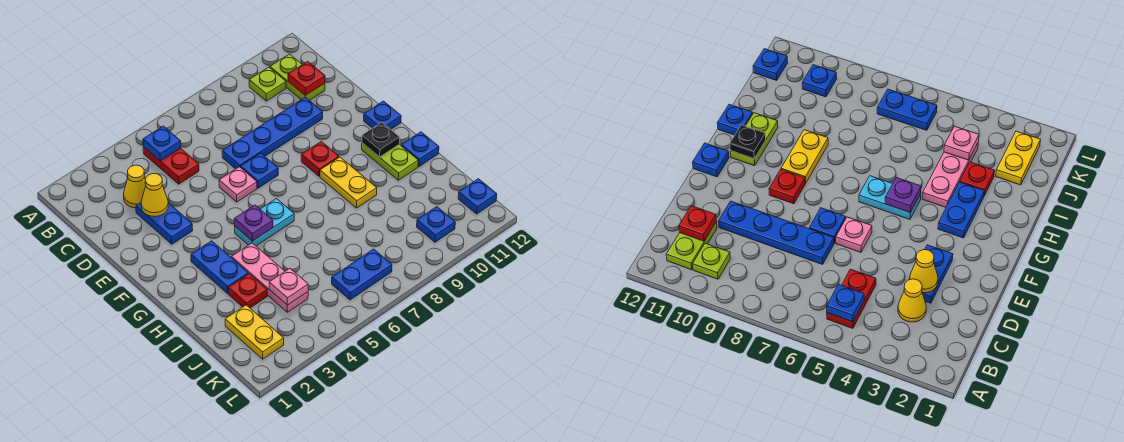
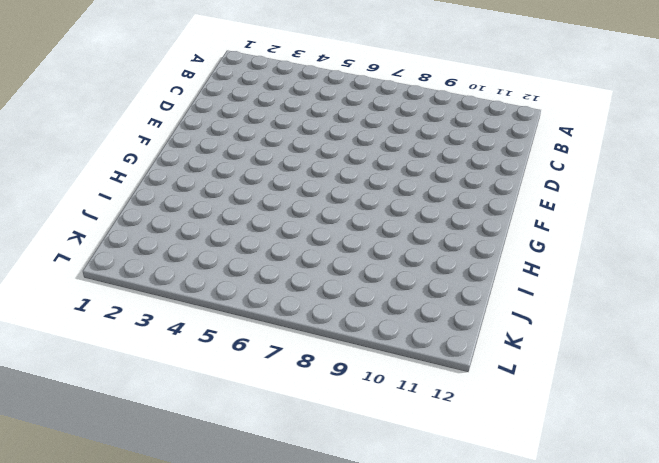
none -> red 1x2 plate [143,147,199,184]
none -> lime 1x1 plate [249,67,286,101]
none -> lime 1x2 plate [270,54,325,100]

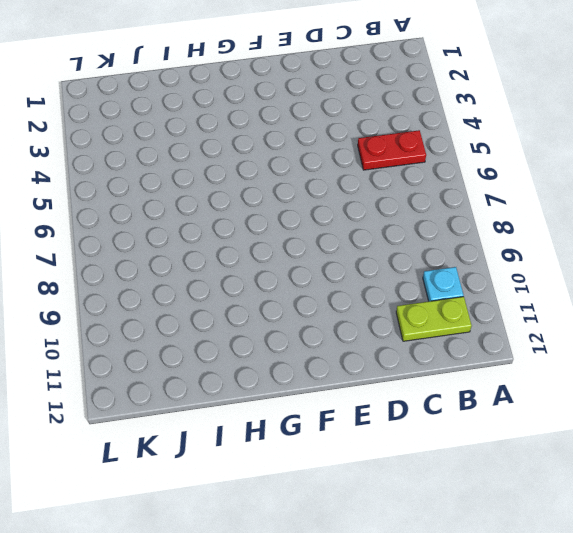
cyan 1x1 plate [423,267,464,301] -> lime 1x1 plate [249,67,286,101]
none -> yellow 1x1 cone [124,165,146,208]
none -> blue 1x2 plate [136,203,193,244]
none -> blue 1x4 plate [222,97,323,169]

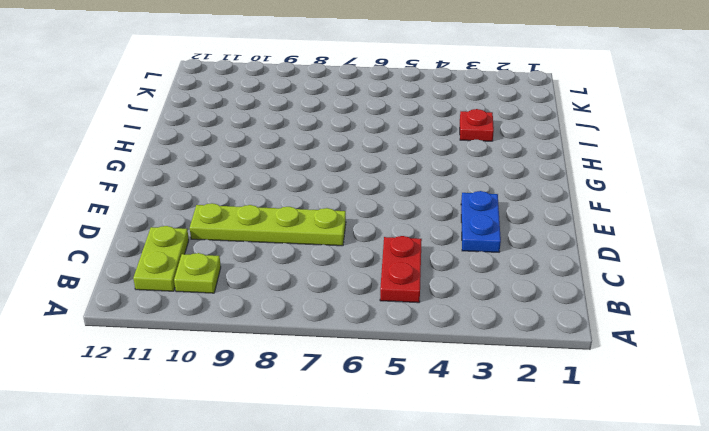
lime 1x4 plate [190,203,346,246] -> blue 1x4 plate [222,97,323,169]
none -> yellow 1x1 cone [124,165,146,208]
none -> pink 1x1 plate [219,167,257,202]
none -> blue 1x1 plate [241,153,278,188]

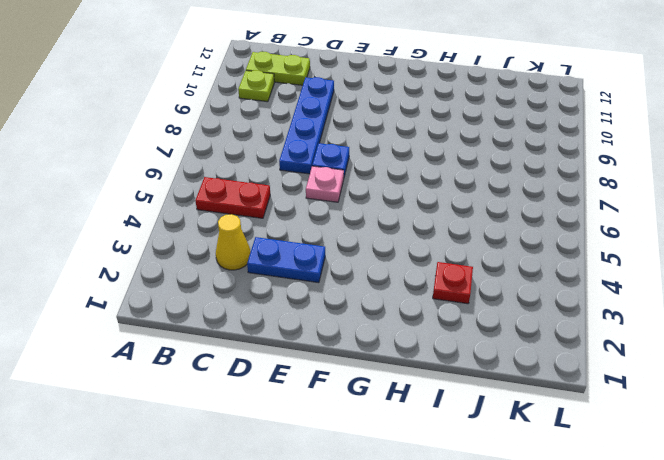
none -> red 1x1 plate [301,141,339,176]
none -> blue 1x1 plate [364,101,401,129]
none -> blue 1x2 plate [191,241,248,293]

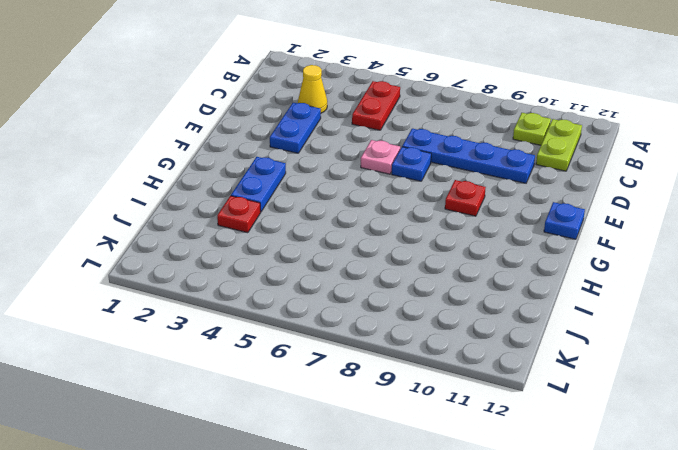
none -> cyan 1x2 plate [235,199,294,246]
none -> yellow 1x2 plate [320,157,377,208]
none -> lime 1x2 plate [362,143,418,180]

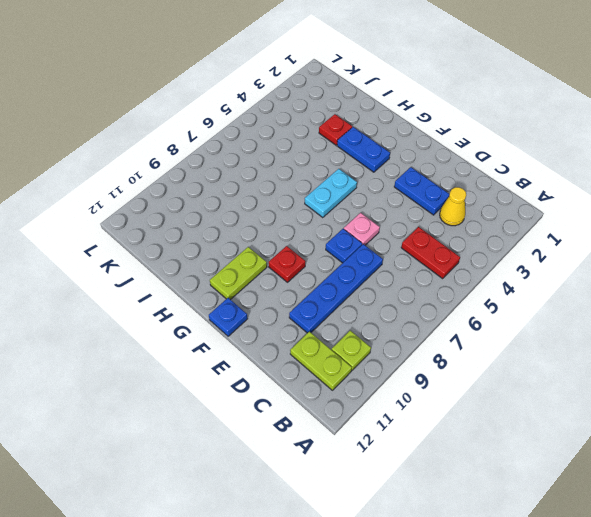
lime 1x2 plate [210,247,267,300] -> lime 1x2 plate turned to [362,143,418,180]
none -> yellow 1x2 plate [320,157,377,208]
none -> pink 1x3 plate [231,243,308,312]
none -> blue 1x1 plate [401,132,439,166]

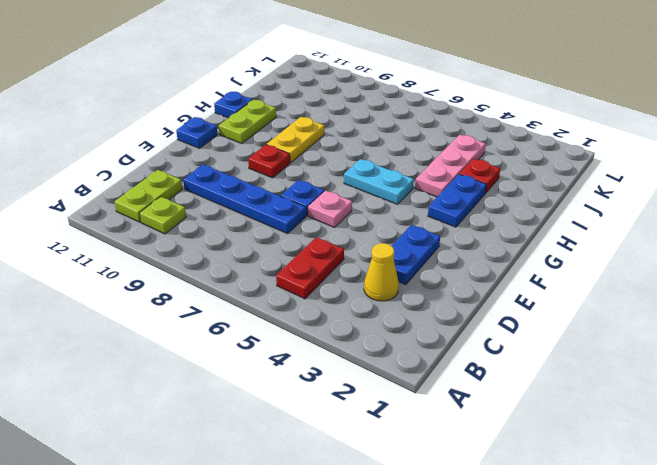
none -> yellow 1x2 plate [225,305,284,359]
none -> blue 1x2 plate [332,249,392,300]
none -> blue 1x1 plate [417,207,455,242]

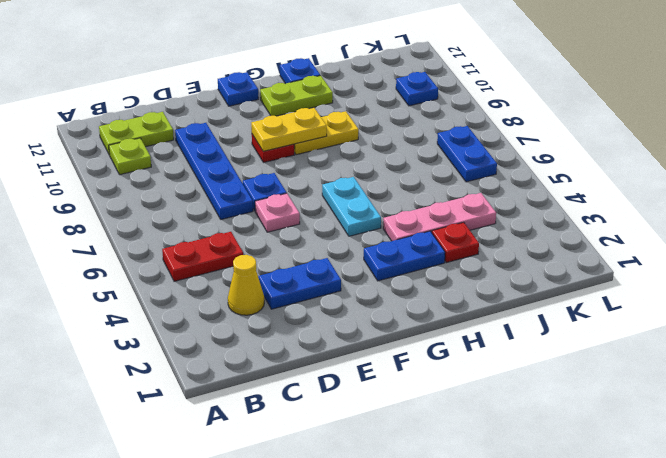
yellow 1x2 plate [251,108,327,151] -> yellow 1x2 plate moved to [225,305,284,359]
none -> blue 1x1 plate [458,179,497,214]
none -> blue 1x1 plate [143,126,181,161]
none -> red 1x1 plate [288,61,325,96]

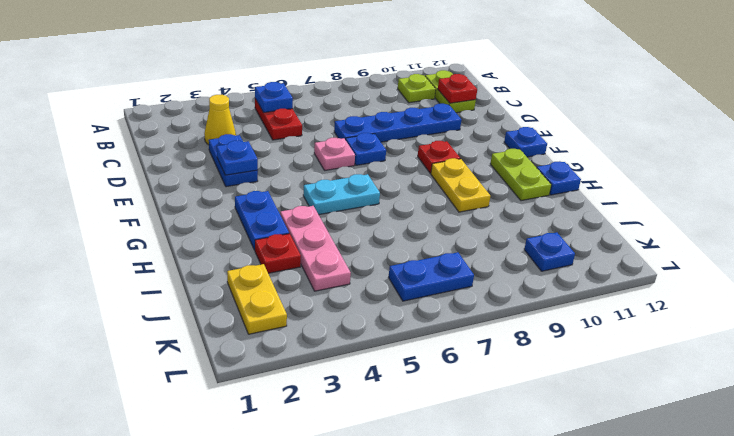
blue 1x1 plate [217,141,258,175] -> blue 1x1 plate moved to [458,179,497,214]
none -> yellow 1x1 cone [141,174,168,217]
none -> purple 1x1 plate [234,205,273,241]
none -> black 1x1 plate [362,122,400,157]

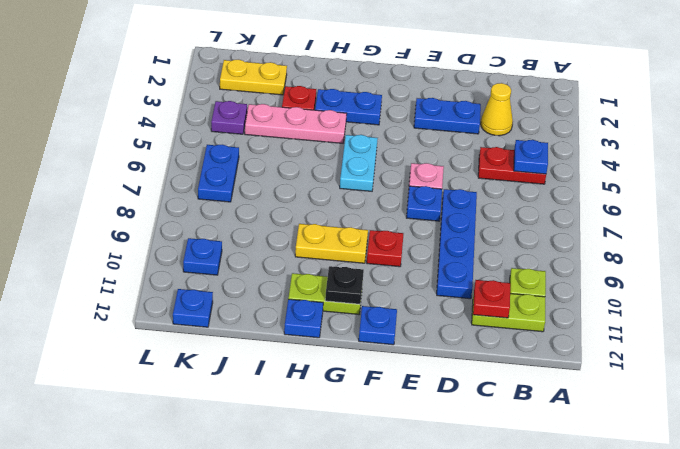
purple 1x1 plate [211,101,247,134] -> purple 1x1 plate moved to [234,205,273,241]
none -> yellow 1x1 cone [141,174,168,217]
none -> pink 1x1 plate [269,268,308,305]

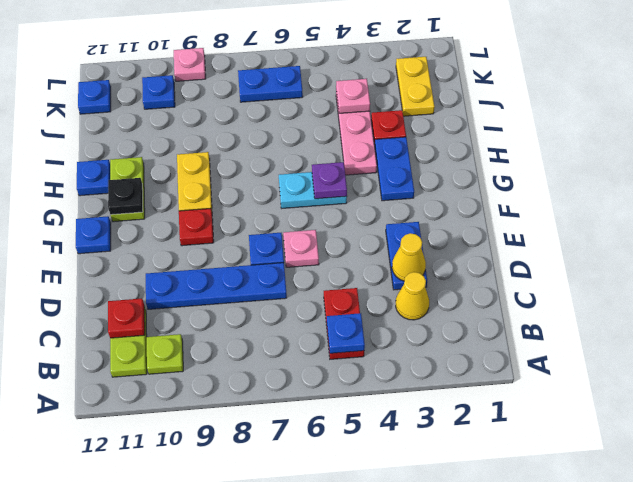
pink 1x1 plate [174,48,206,81] -> none

